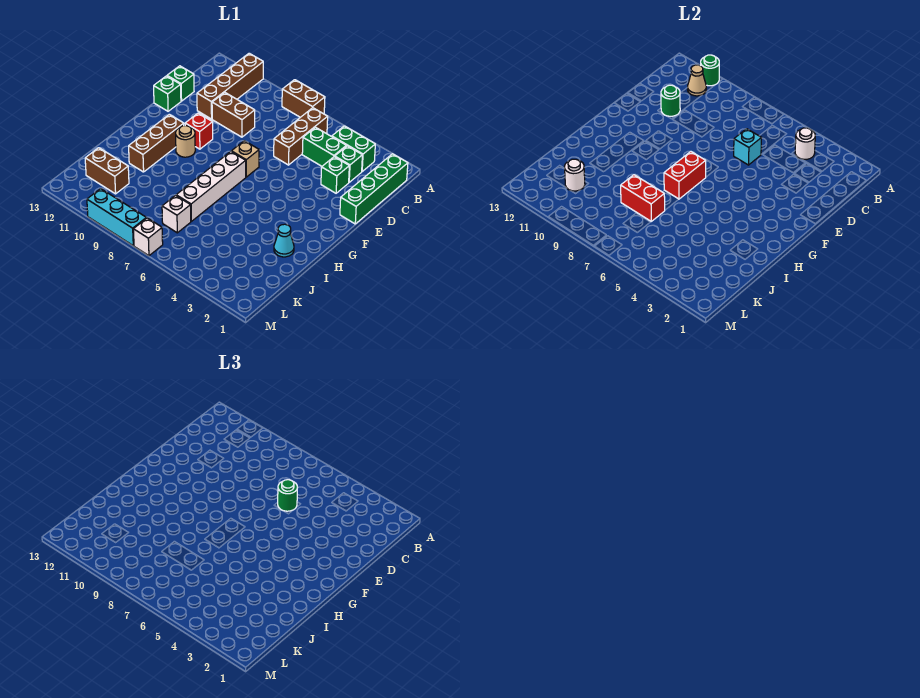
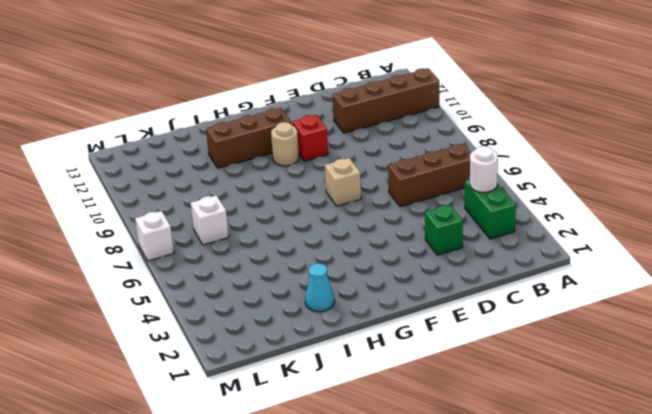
none -> brown 1x2 brick [282,80,325,117]
none -> green 1x4 brick [340,154,408,224]
none -> green 1x1 brick [335,146,362,182]
none -> green 1x2 brick [302,127,346,166]

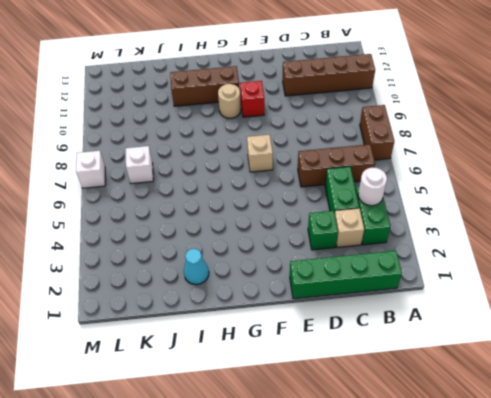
tan 1x1 brick [335,208,364,247] -> green 1x1 brick [335,146,362,182]
none -> brown 1x2 brick [212,93,255,137]
none -> green 1x1 brick [167,66,194,101]
none -> green 1x1 brick [154,76,181,111]
none -> white 1x4 brick [176,152,246,221]

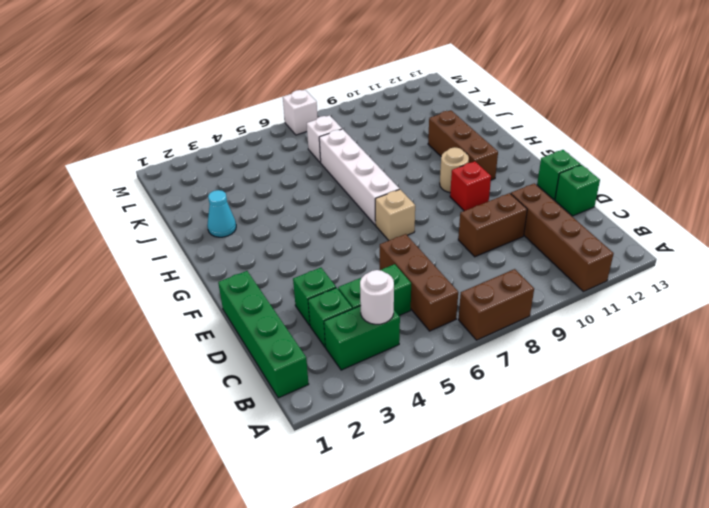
none -> brown 1x2 brick [85,148,129,194]
none -> cyan 1x3 brick [87,189,146,246]
none -> green 1x1 round brick [700,55,719,86]
none -> tan 1x1 cone [688,65,706,96]

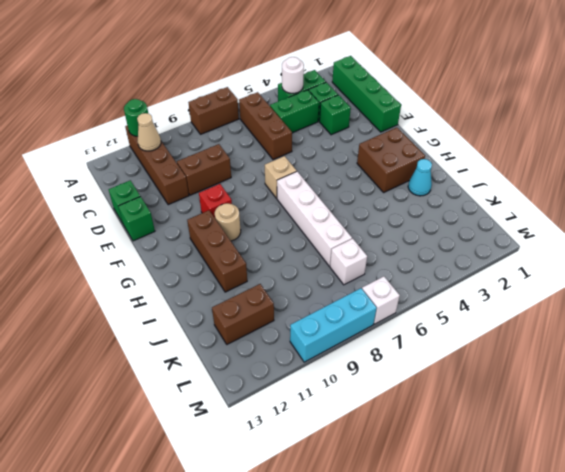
brown 2x2 brick [357,128,425,192] -> none
none -> cyan 1x1 brick [734,129,761,165]
none -> green 1x1 round brick [661,85,680,116]
none -> red 1x2 brick [664,152,706,199]
none -> red 1x2 brick [621,175,665,221]

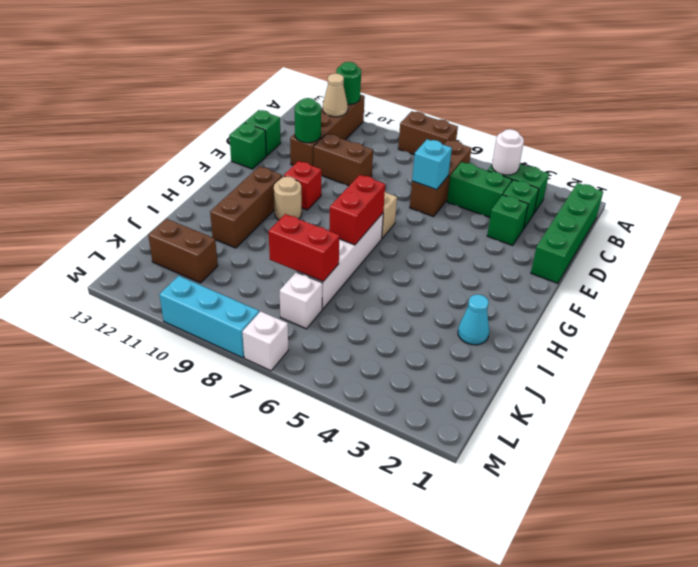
none -> white 1x1 round brick [565,159,585,191]
none -> green 1x1 round brick [278,480,297,511]

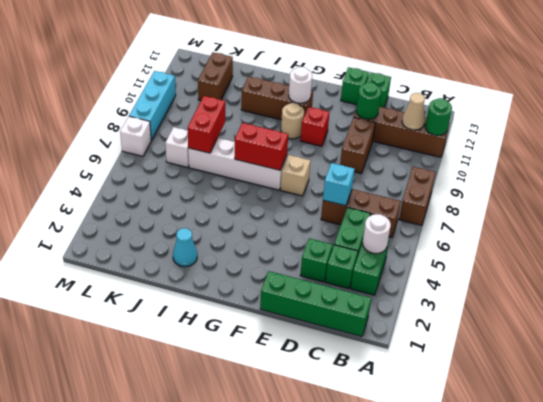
white 1x1 round brick [289,67,312,103] -> white 1x1 round brick moved to [565,159,585,191]
none -> green 1x1 round brick [278,480,297,511]

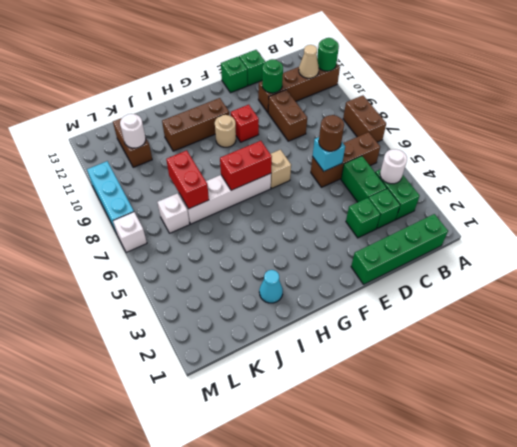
brown 1x1 round brick [319,115,344,151] -> green 1x1 round brick [278,480,297,511]

